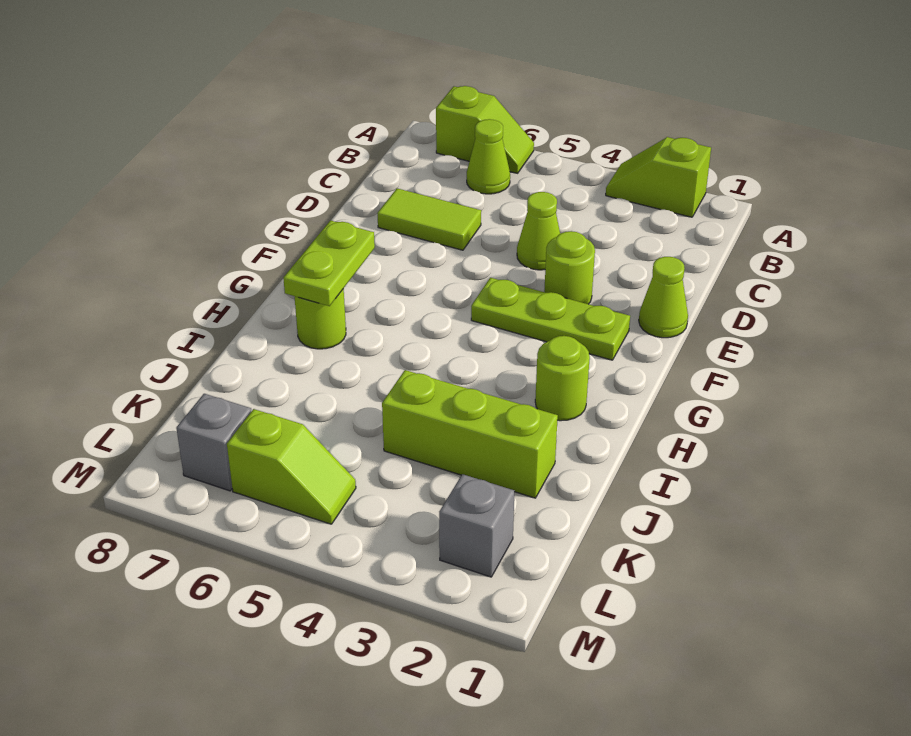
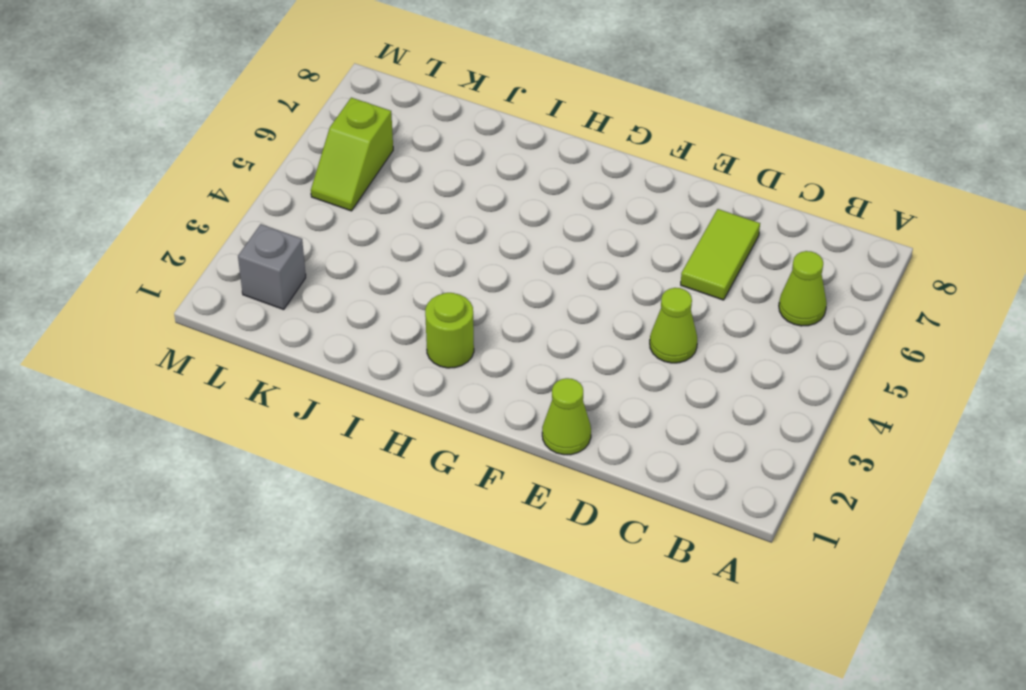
none -> lime 1x2 slope [606,137,711,217]
none -> lime 1x2 slope [436,86,534,173]
none -> lime 1x1 round brick [544,231,595,304]

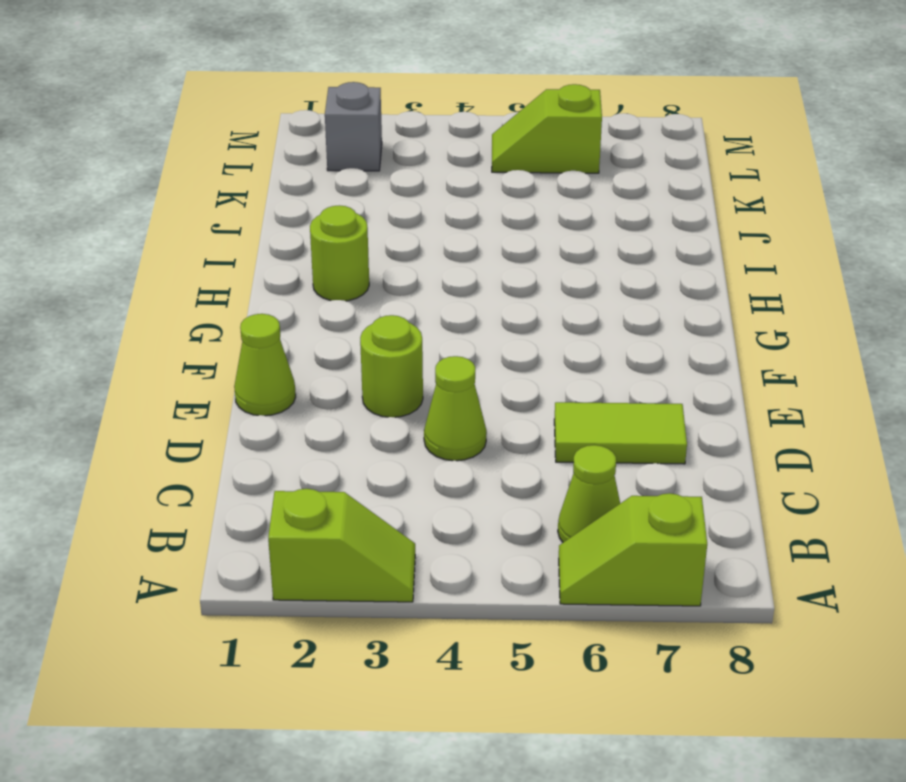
none -> lime 1x3 plate [471,278,630,360]
none -> lime 1x1 round brick [295,288,346,349]
none -> lime 1x3 brick [382,370,558,498]

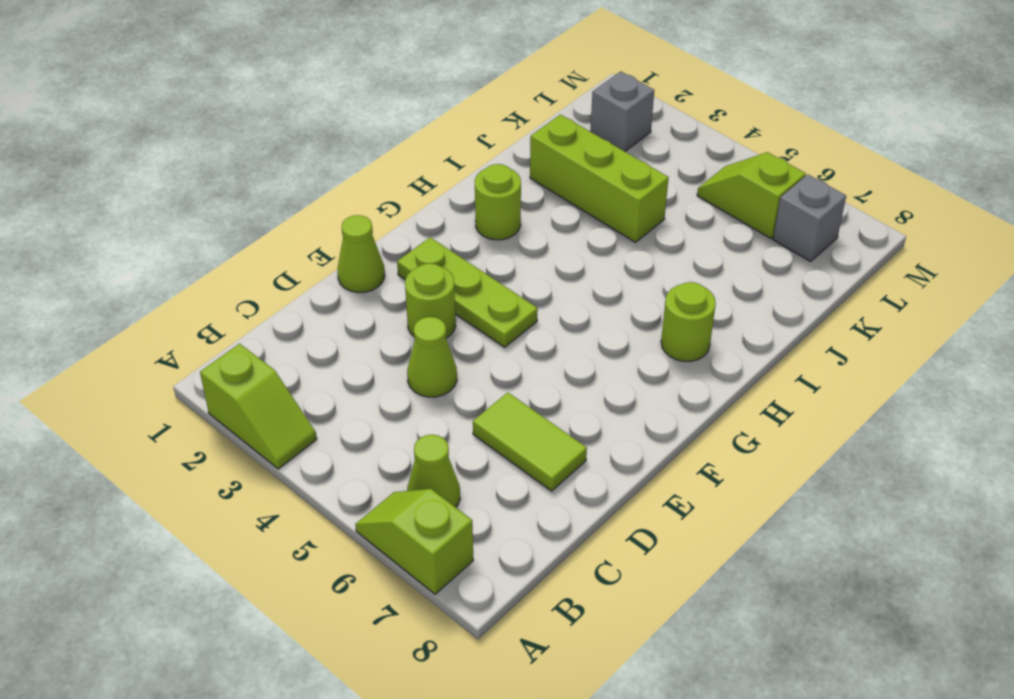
none -> lime 1x2 plate [283,220,375,306]

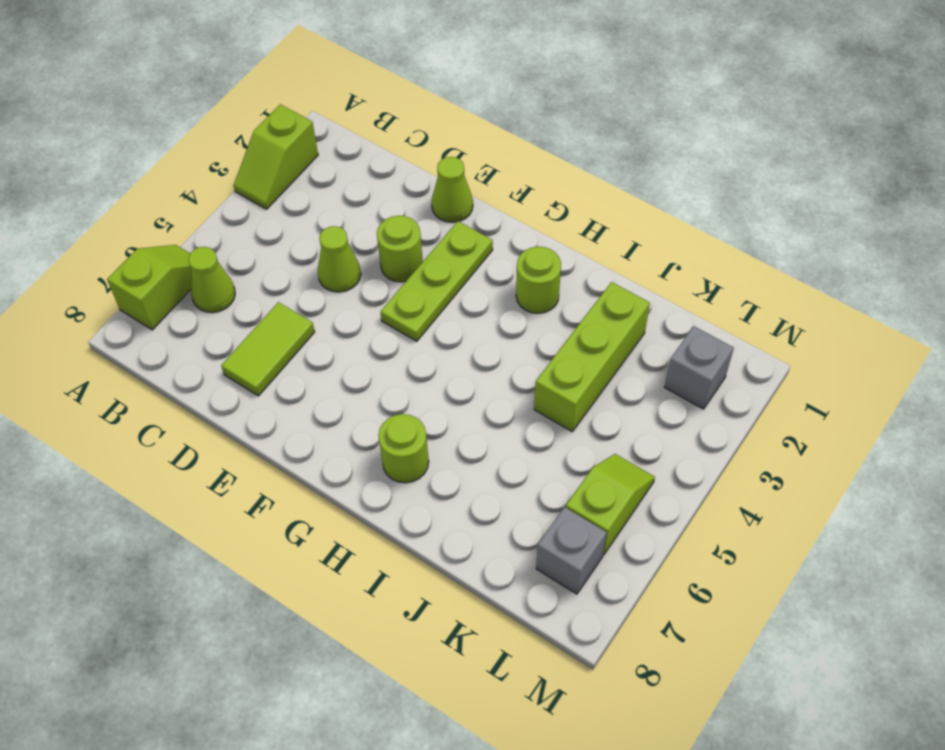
none -> lime 1x2 plate [283,220,375,306]

